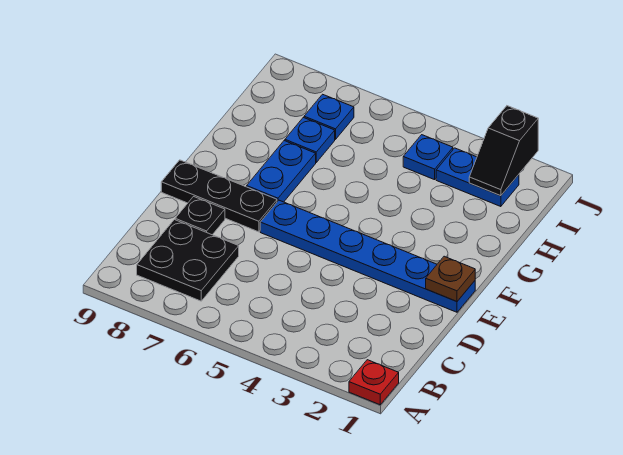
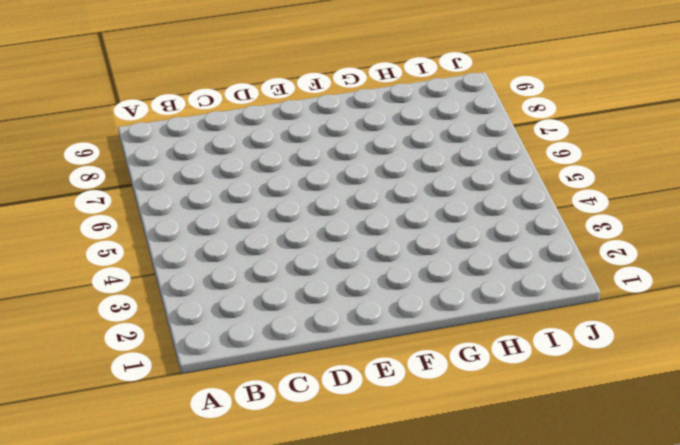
none -> red 1x1 plate [349,360,399,405]
none -> black 2x2 plate [137,220,239,301]
none -> black 1x1 plate [175,197,225,235]

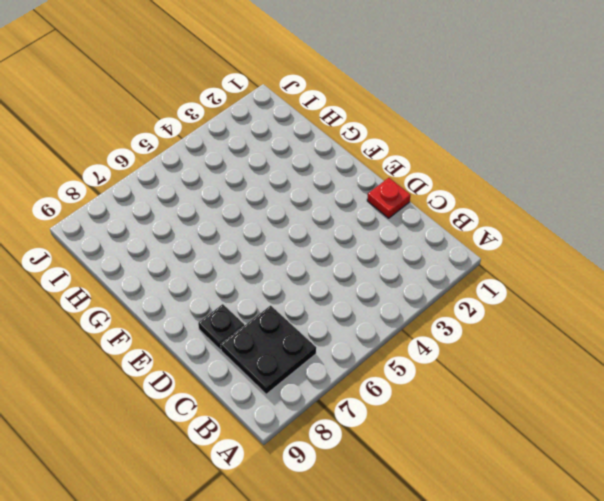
red 1x1 plate [367,178,410,218] -> red 1x1 plate moved to [349,360,399,405]
none -> blue 1x6 plate [260,200,475,312]
none -> black 1x3 plate [161,160,277,232]
none -> blue 1x2 plate [247,141,316,202]

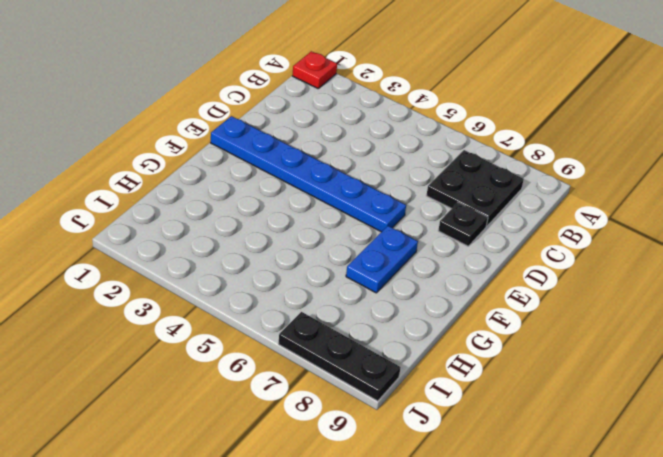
black 1x3 plate [279,312,401,401] -> black 1x3 plate moved to [161,160,277,232]
none -> blue 1x1 plate [285,117,335,162]
none -> blue 1x2 plate [436,148,519,207]
none -> blue 1x1 plate [403,135,453,180]

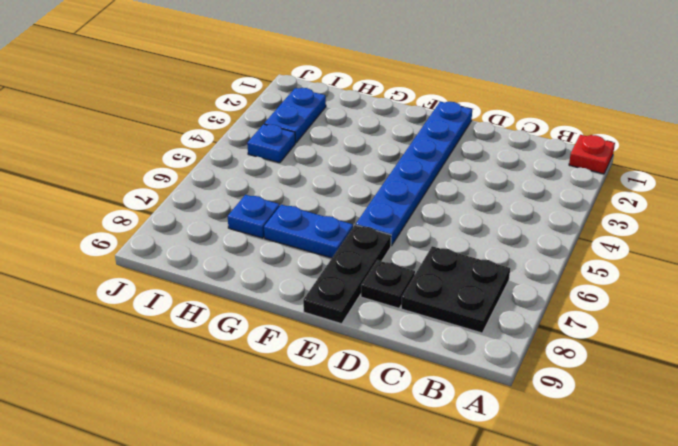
none -> blue 1x1 plate [304,94,354,139]
none -> brown 1x1 plate [426,256,475,301]
none -> black 1x2 slope [469,106,538,196]

